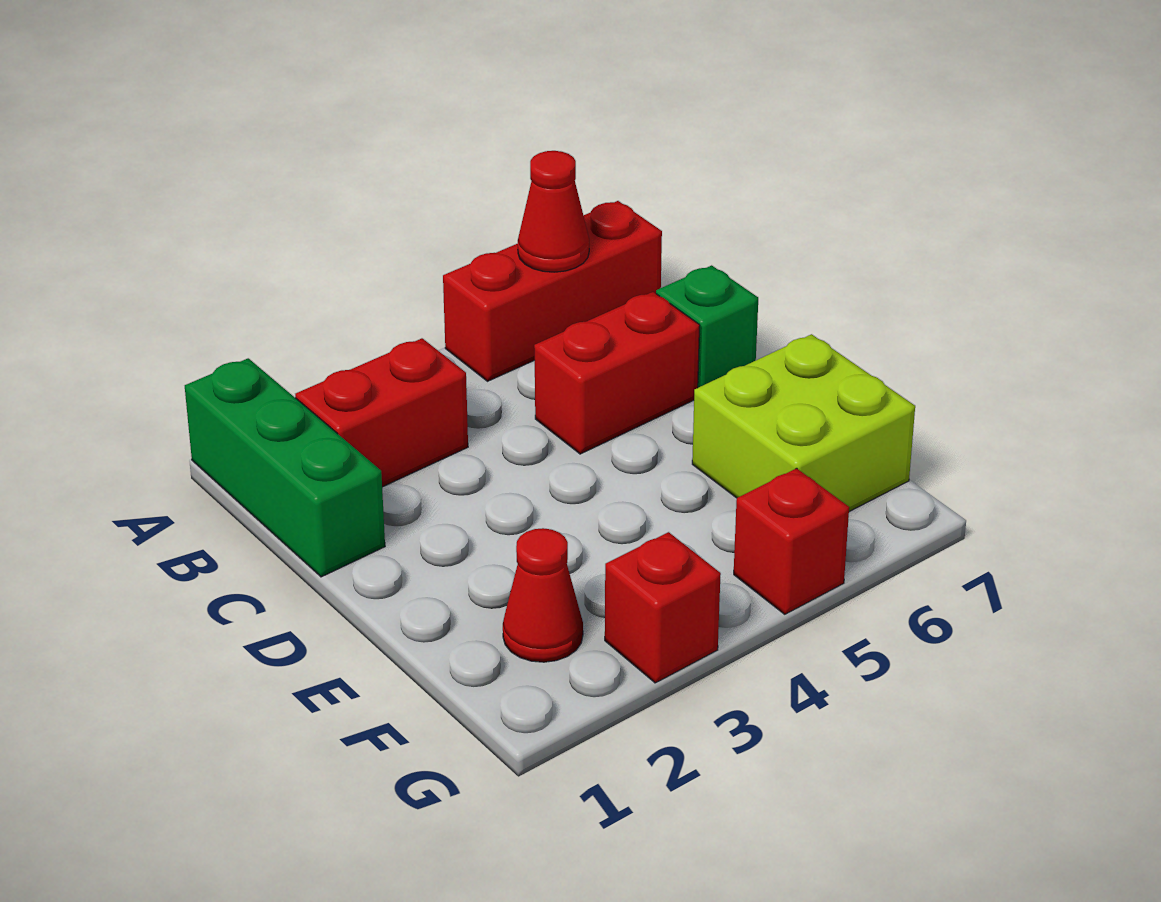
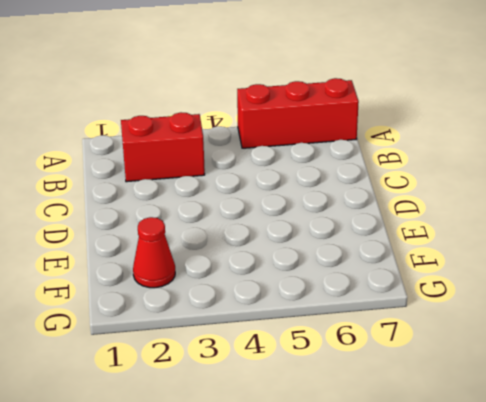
none -> green 1x3 brick [185,358,385,577]
none -> red 1x2 brick [534,292,700,454]

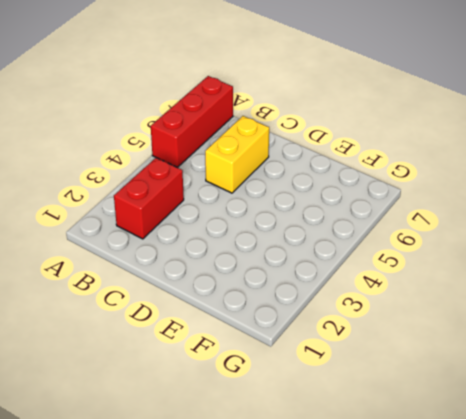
yellow 1x2 brick [205,116,269,193] -> red 1x2 brick [534,292,700,454]
none -> green 1x3 brick [185,358,385,577]
none -> green 1x1 brick [656,265,758,388]

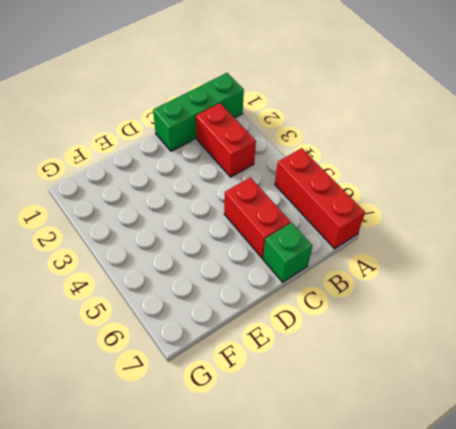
none -> lime 2x2 brick [692,334,915,512]
none -> red 1x1 cone [503,528,583,662]

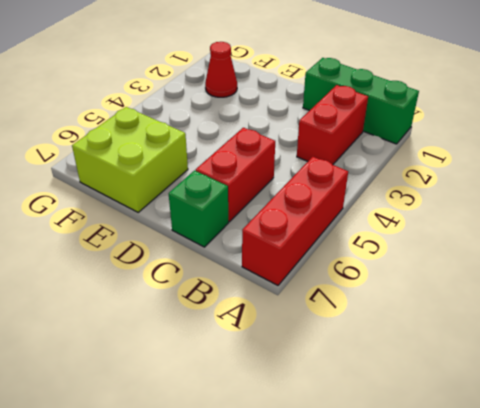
none -> red 1x1 brick [605,532,721,683]
none -> red 1x1 brick [734,468,849,614]

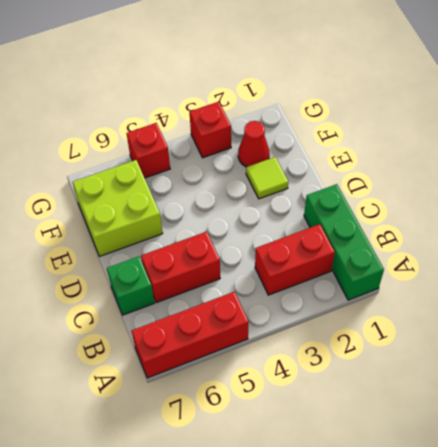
lime 1x1 tile [246,157,288,199] -> none
none -> red 1x1 cone [518,151,589,272]

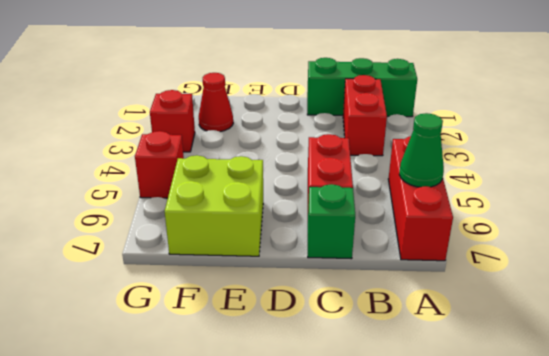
green 1x1 cone [399,113,444,187] -> red 1x1 cone [518,151,589,272]

